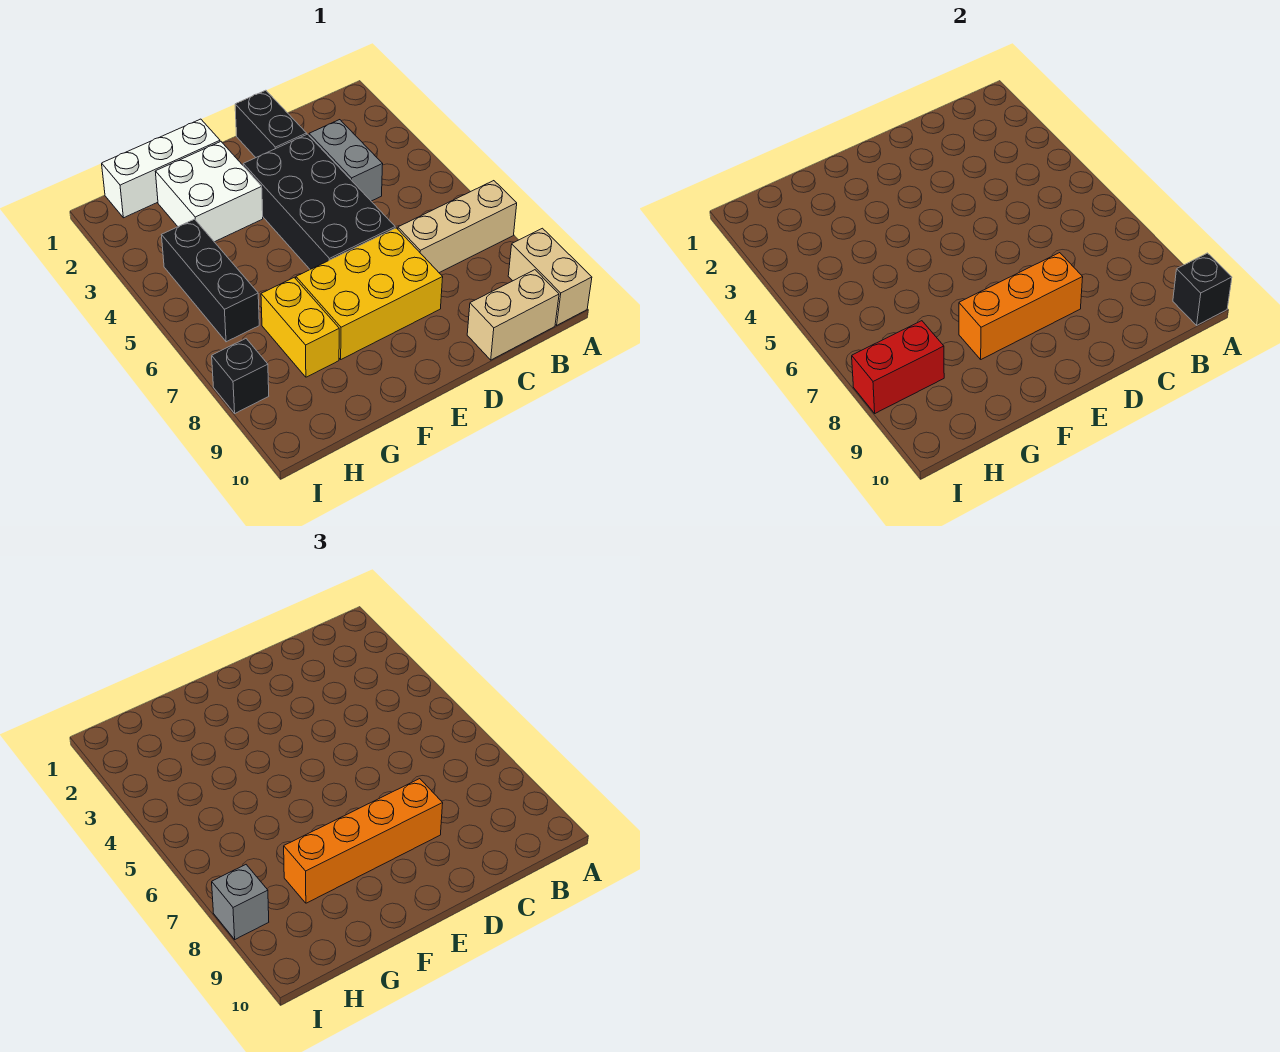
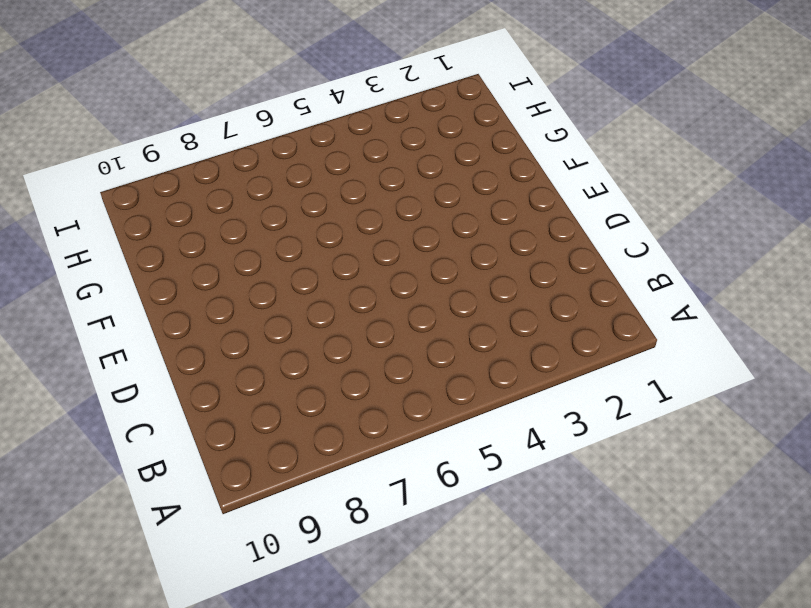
none -> tan 1x3 brick [398,181,517,273]
none -> tan 1x2 brick [508,228,592,325]
none -> tan 1x2 brick [467,270,559,360]

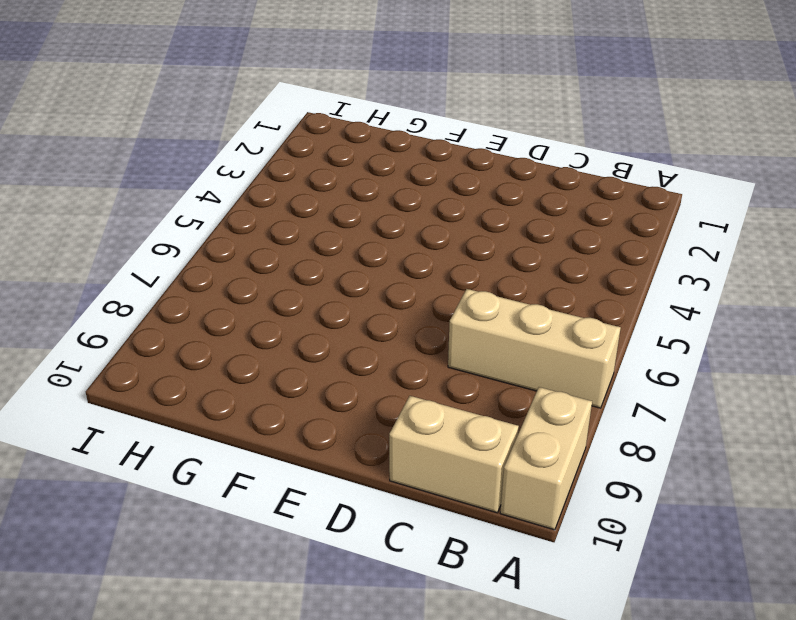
none -> grey 1x2 brick [309,120,383,201]
none -> black 1x2 brick [235,90,307,157]
none -> black 2x4 brick [243,134,395,269]

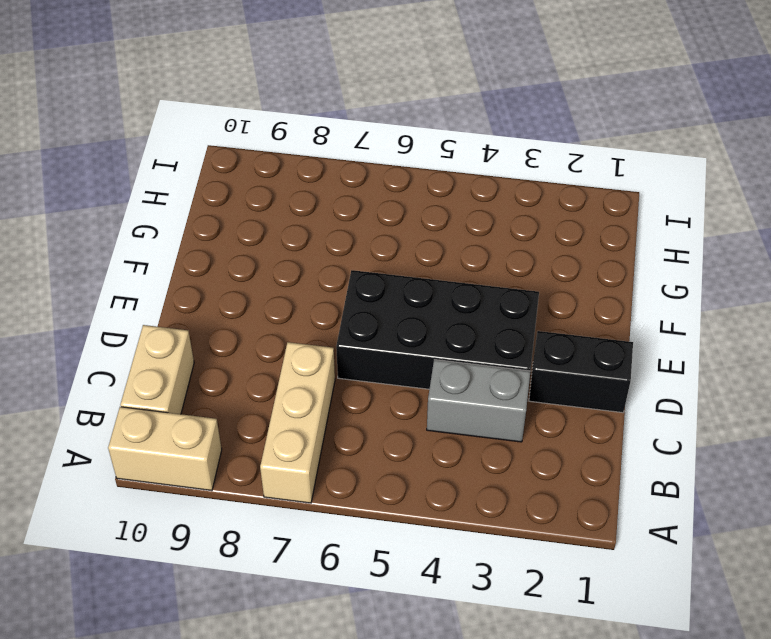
none -> yellow 2x3 brick [296,228,443,359]
none -> white 1x3 brick [102,119,220,218]
none -> white 2x2 brick [155,142,263,242]

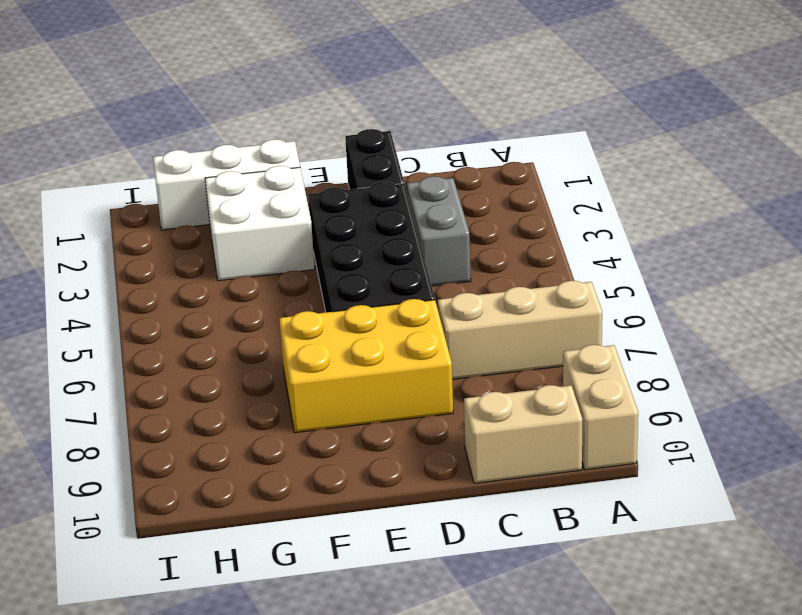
none -> yellow 1x2 brick [261,277,339,377]
none -> black 1x3 brick [162,219,259,342]
none -> black 1x1 brick [212,339,269,413]

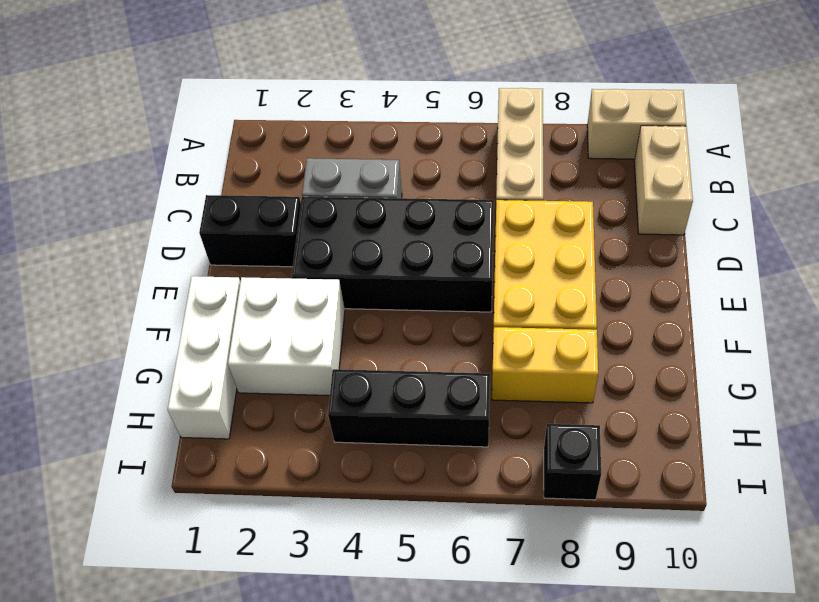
none -> black 1x1 brick [1173,253,1232,325]
none -> orange 1x3 brick [959,253,1083,359]
none -> red 1x2 brick [852,321,944,413]

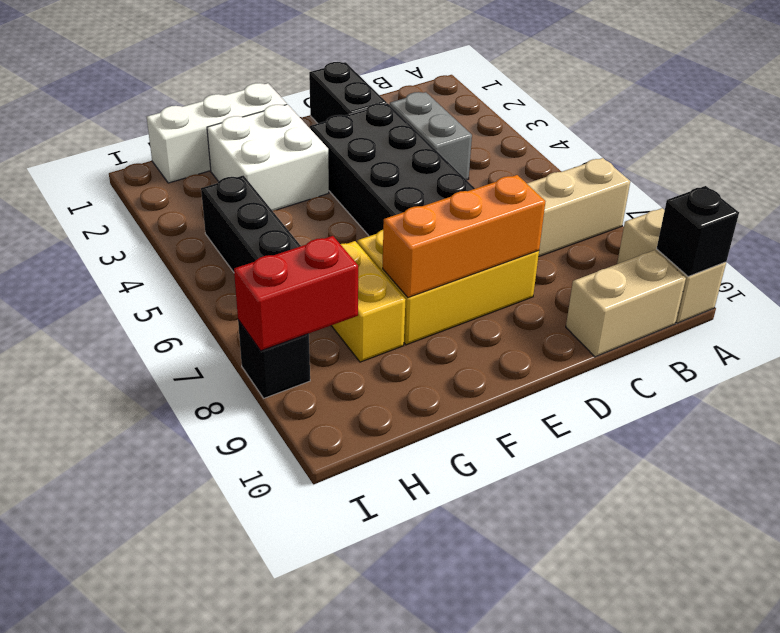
none -> orange 1x4 brick [284,779,443,903]
none -> grey 1x1 brick [212,865,269,939]

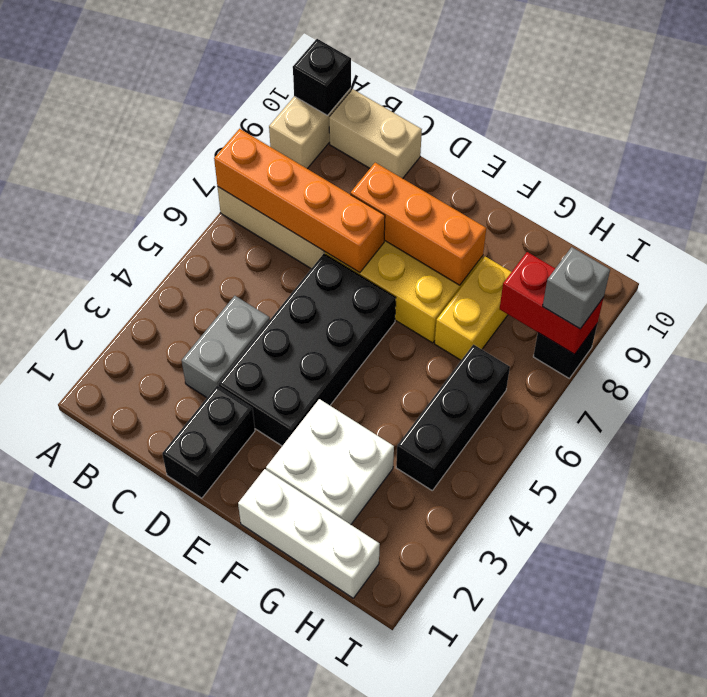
orange 1x4 brick [214,129,385,273] -> orange 1x4 brick moved to [284,779,443,903]

